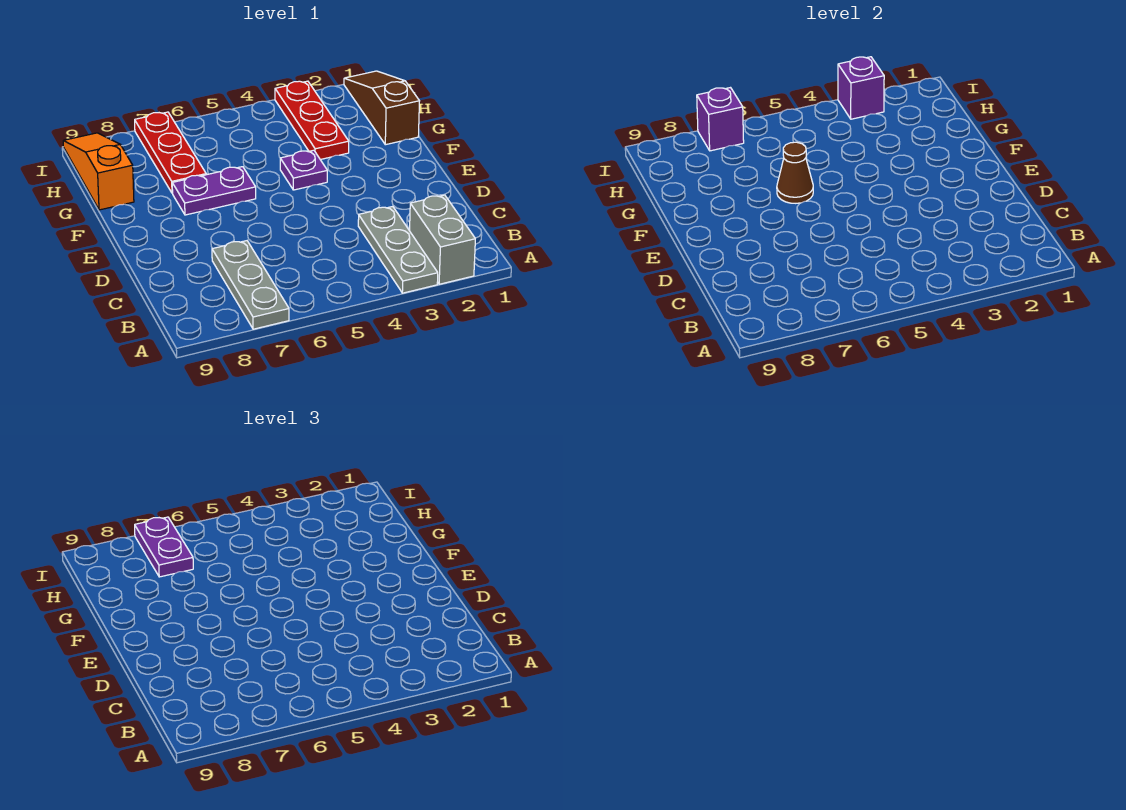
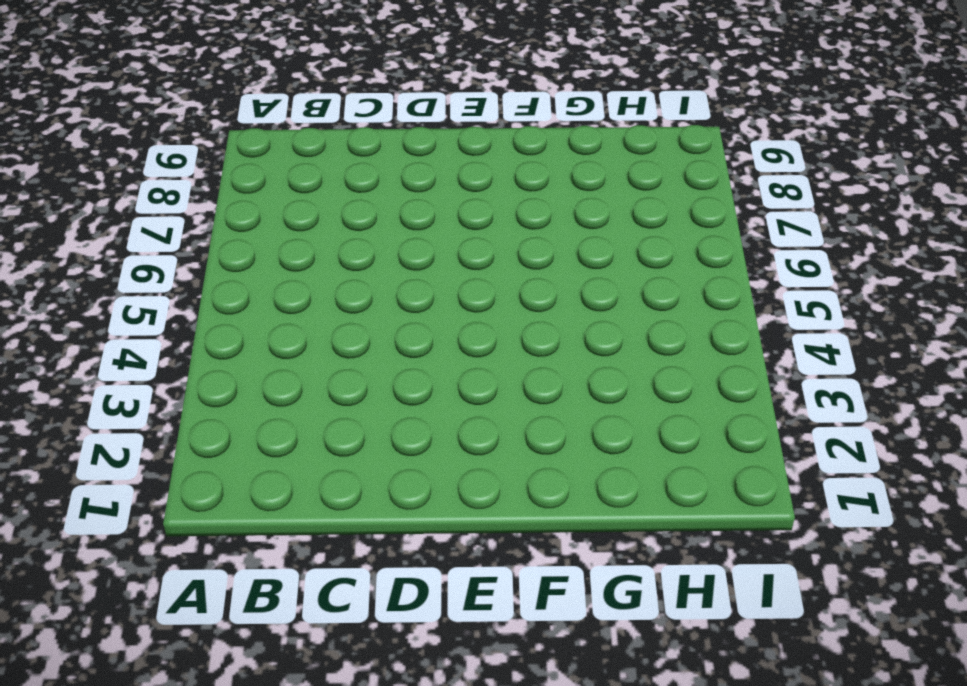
none -> grey 1x2 brick [410,195,475,284]
none -> grey 1x3 plate [358,207,438,293]
none -> grey 1x3 plate [212,241,289,329]

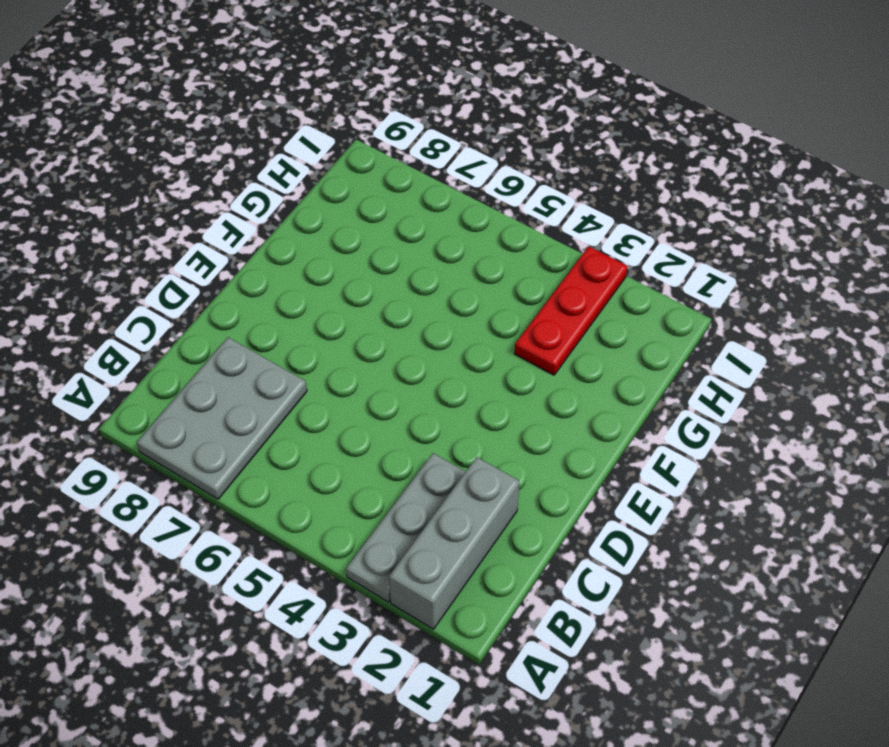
grey 1x3 brick [389,457,520,629] -> grey 1x2 brick [410,195,475,284]
grey 2x3 plate [137,337,307,499] -> grey 1x3 plate [212,241,289,329]
none -> purple 1x1 plate [280,150,327,190]
none -> purple 1x2 plate [172,167,256,215]
none -> brown 1x3 slope [344,71,419,145]

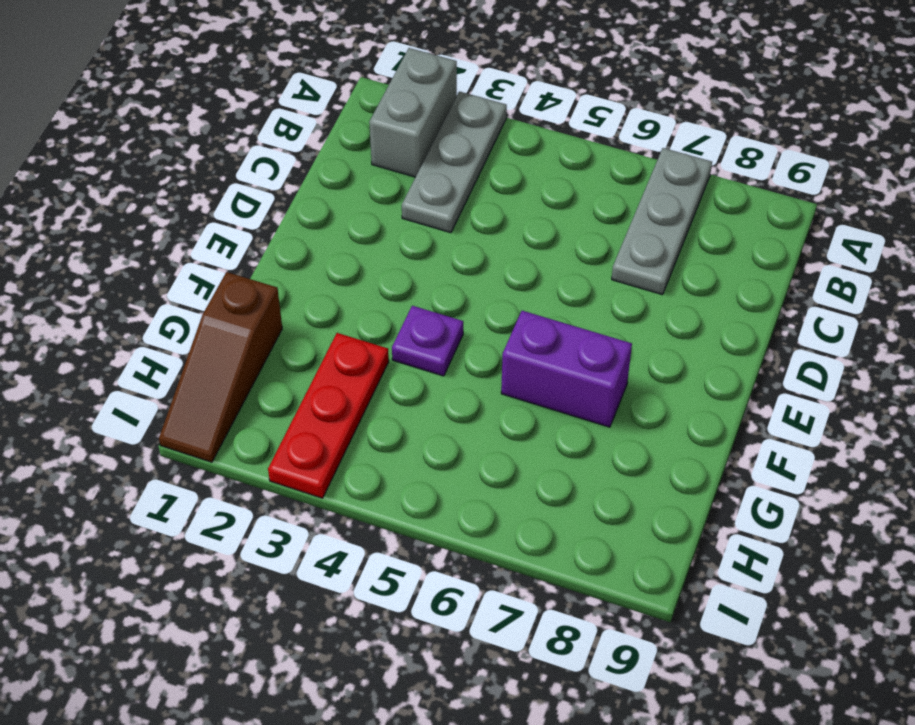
purple 1x2 brick [501,311,632,427] -> purple 1x2 plate [172,167,256,215]
none -> red 1x3 plate [135,112,206,193]
none -> orange 1x3 slope [63,133,134,210]
none -> brown 1x1 cone [777,142,813,203]

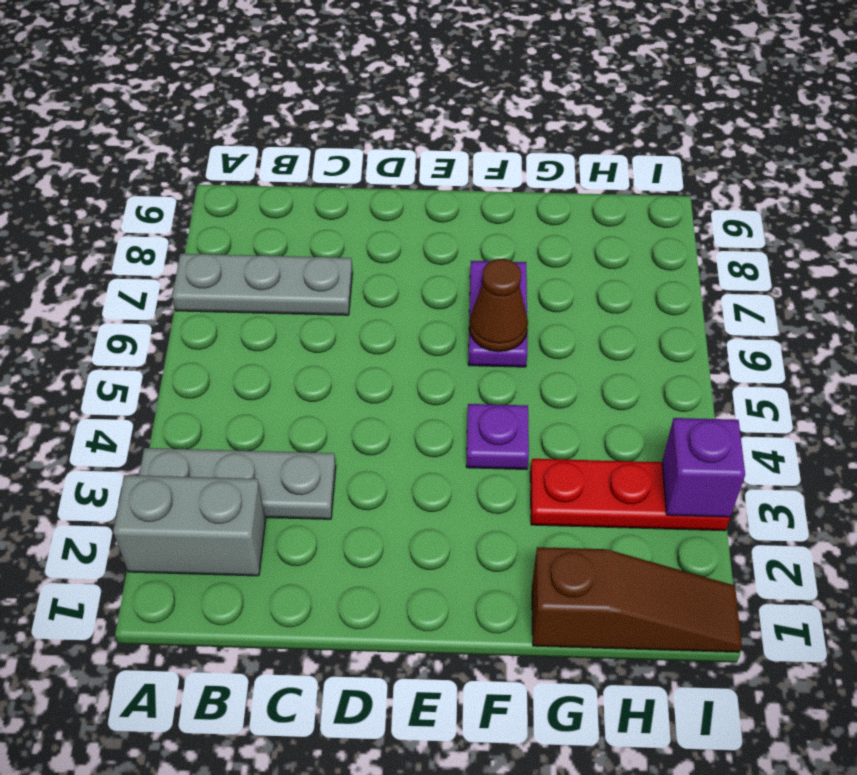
none -> red 1x3 plate [135,112,206,193]
none -> orange 1x3 slope [63,133,134,210]
none -> purple 1x1 brick [697,88,744,151]

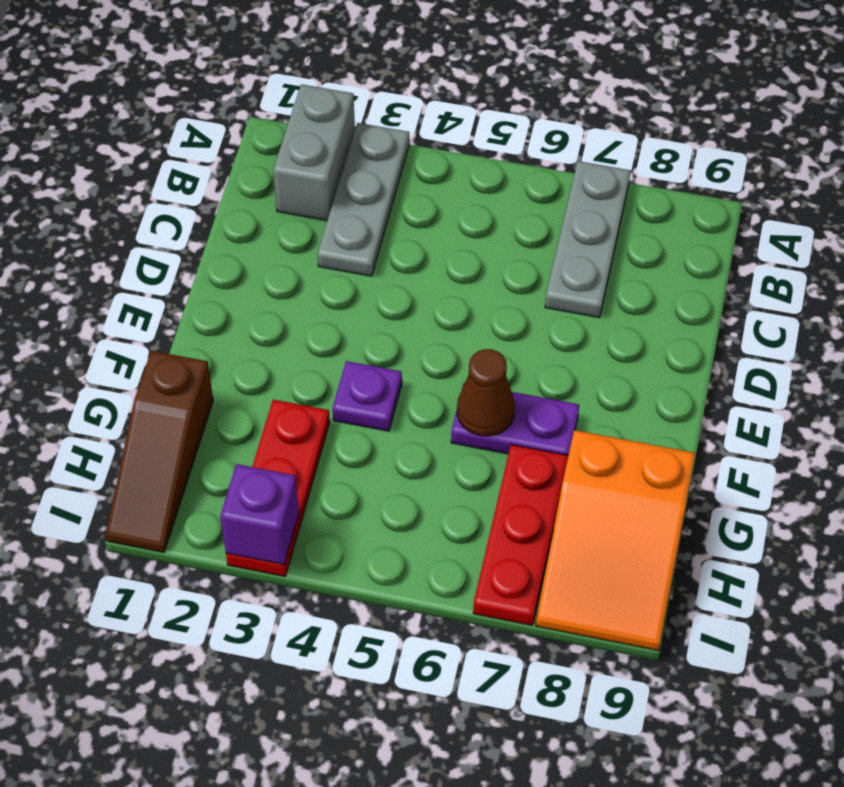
orange 2x3 slope [536,430,695,650] -> orange 1x3 slope [63,133,134,210]
none -> purple 1x1 brick [697,88,744,151]
none -> purple 1x2 plate [135,517,193,577]

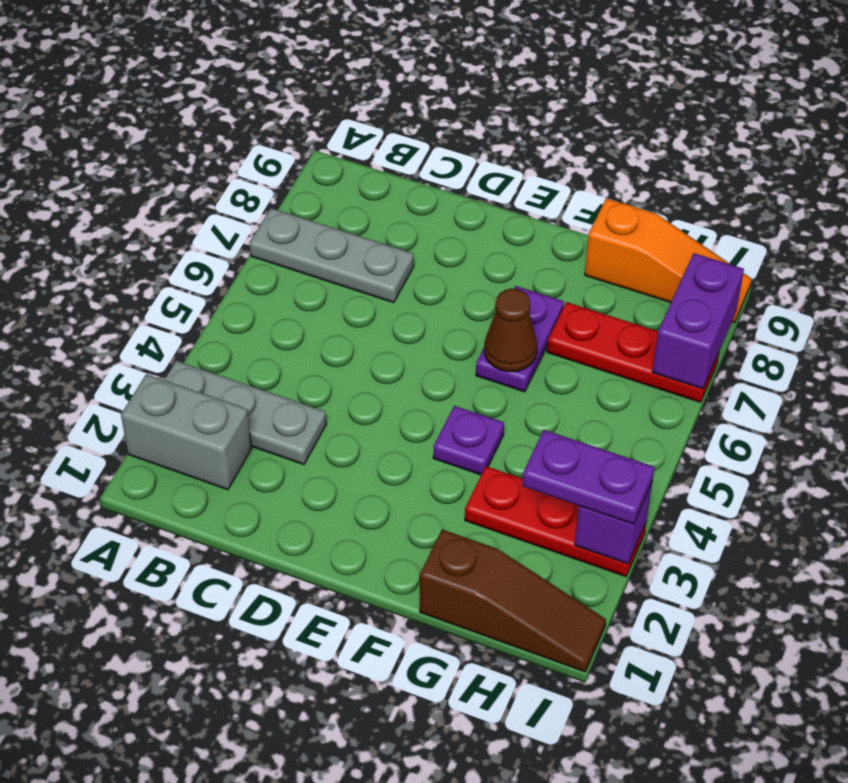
purple 1x2 plate [522,430,654,524] -> purple 1x2 plate moved to [135,517,193,577]
purple 1x2 brick [653,253,744,389] -> purple 1x1 brick [697,88,744,151]

